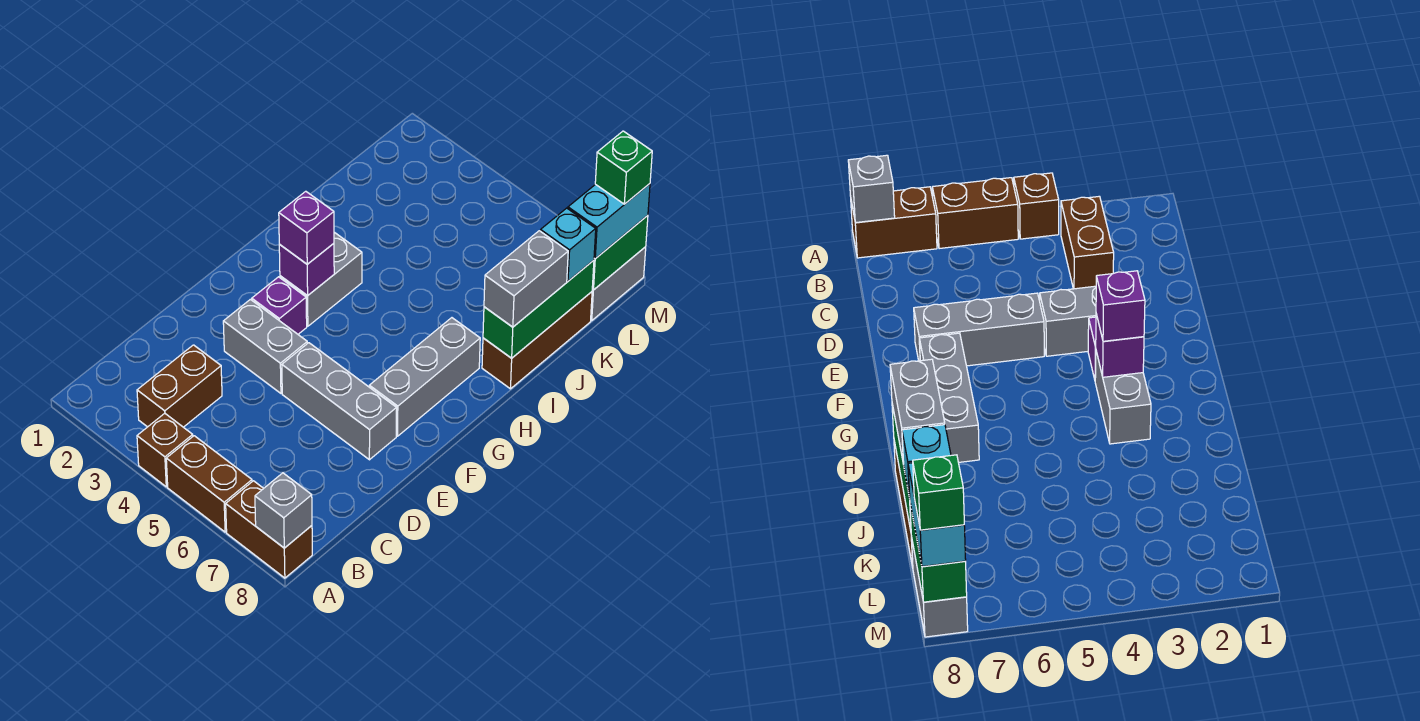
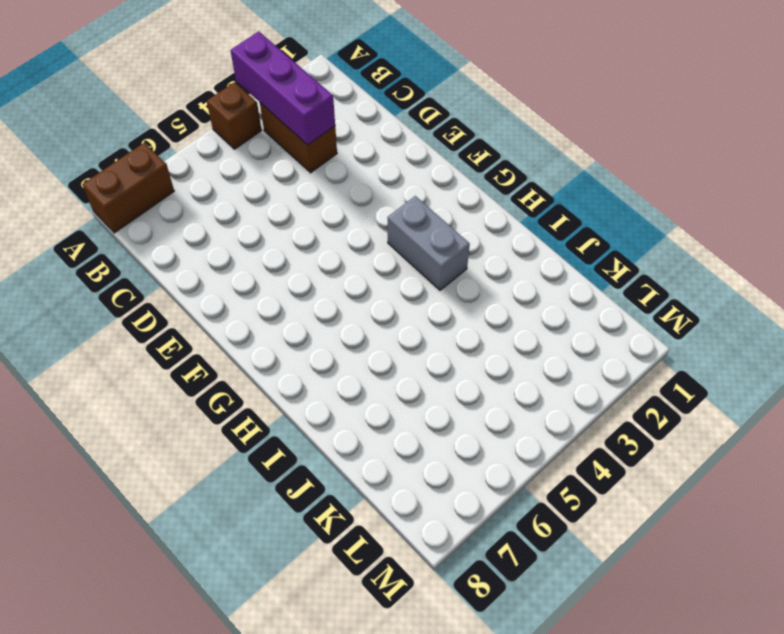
purple 1x3 brick [230,31,335,145] -> none
none -> brown 1x2 brick [166,436,252,532]
none -> grey 1x2 brick [223,299,307,393]
none -> grey 1x3 brick [282,343,397,460]

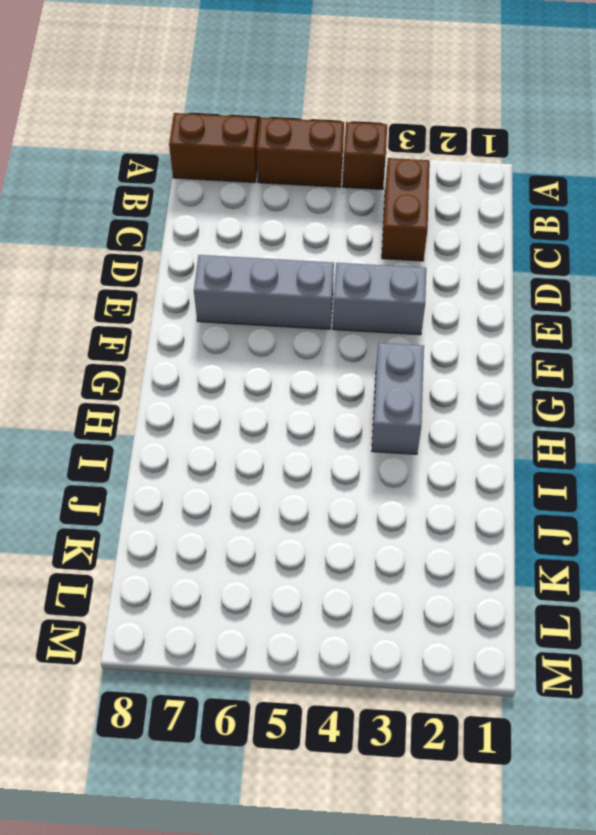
none -> purple 1x1 brick [252,277,307,334]
none -> grey 1x3 brick [369,318,480,436]
none -> brown 1x3 brick [482,292,592,389]

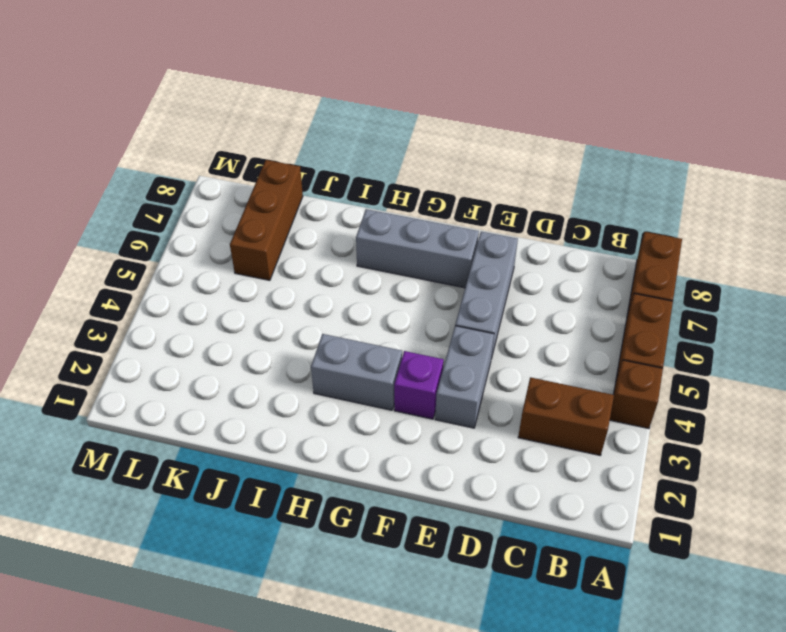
brown 1x3 brick [230,160,303,280] -> brown 1x3 brick turned to [482,292,592,389]
none -> grey 1x2 brick [591,247,646,320]
none -> grey 1x1 brick [255,473,312,548]
none -> purple 1x1 brick [279,243,334,296]

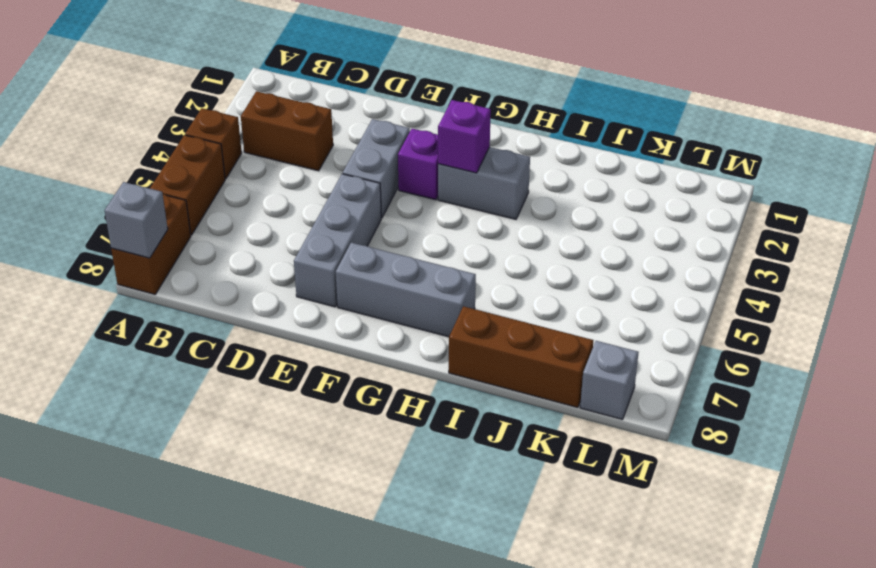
grey 1x1 brick [580,341,639,420] -> grey 1x2 brick [591,247,646,320]
none -> green 1x3 brick [483,260,594,358]
none -> green 1x2 brick [592,215,648,290]
none -> purple 1x1 brick [279,191,334,264]

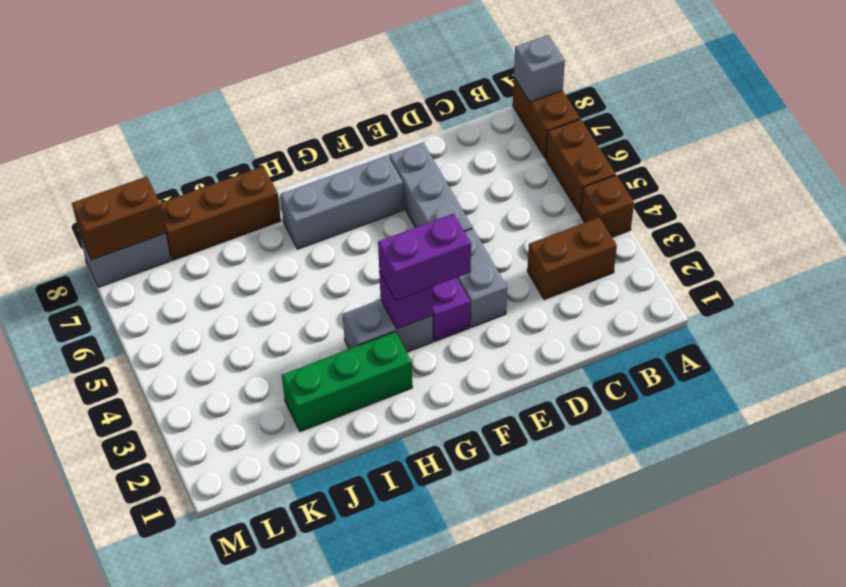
purple 1x2 brick [378,214,471,301] -> purple 1x1 brick [279,191,334,264]
green 1x3 brick [282,332,412,432] -> green 1x3 brick moved to [483,260,594,358]
brown 1x2 brick [72,176,166,260] -> green 1x2 brick [592,215,648,290]
none -> grey 1x2 brick [484,231,568,327]
none -> cyan 1x1 brick [540,208,596,281]
none -> cyan 1x2 brick [568,184,650,259]

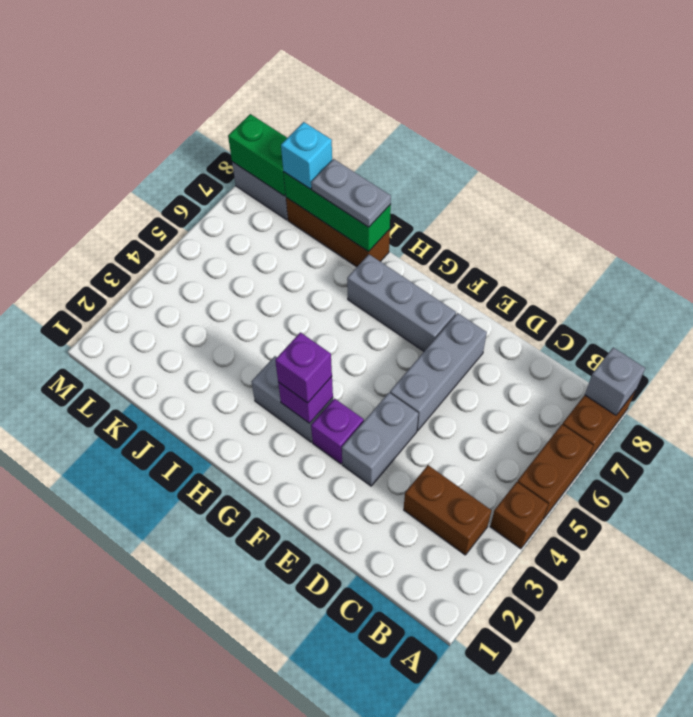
grey 1x2 plate [311,159,391,227] -> grey 1x2 brick [484,231,568,327]
none -> cyan 1x2 brick [568,184,650,259]
none -> green 1x1 brick [595,131,652,204]

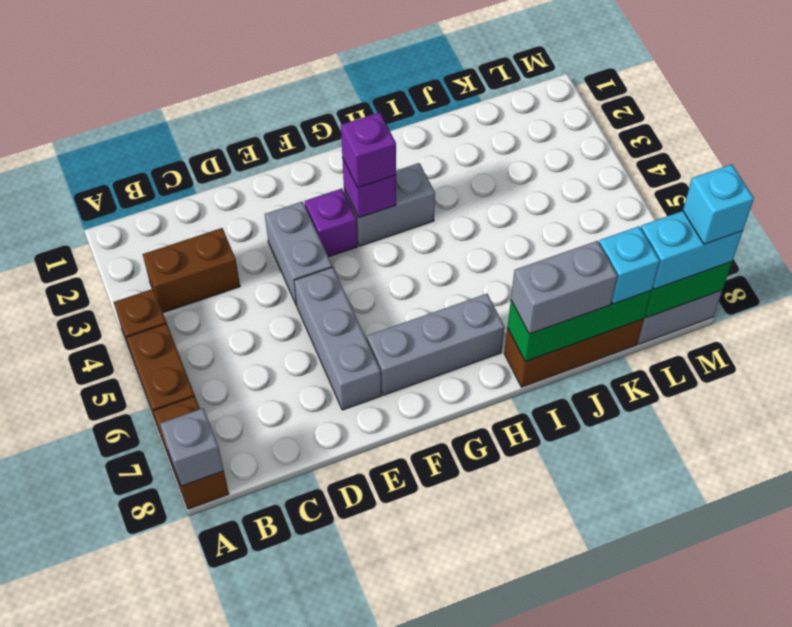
cyan 1x1 brick [683,164,754,244] -> green 1x1 brick [595,131,652,204]

